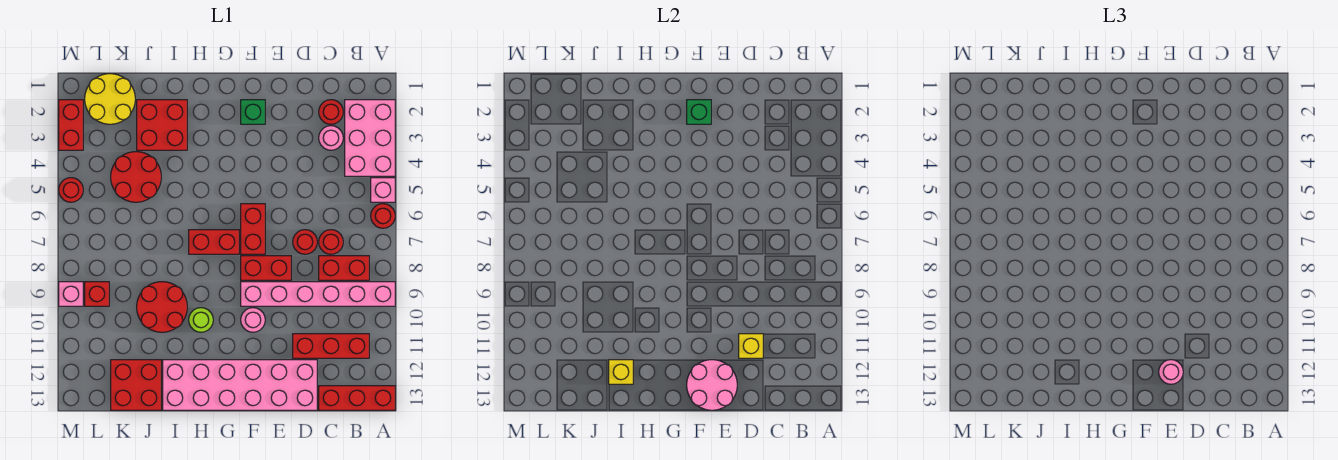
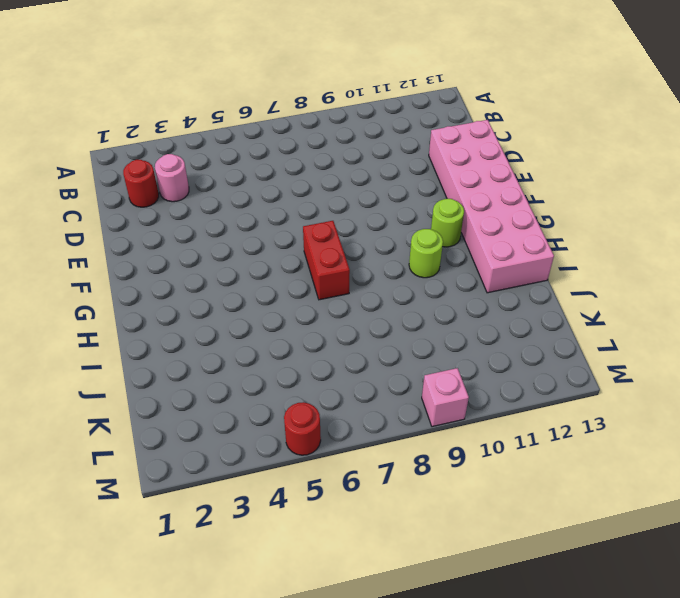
lime 1x1 round brick [431,199,464,247] -> none
none -> pink 2x3 brick [345,100,395,176]
none -> pink 1x1 brick [371,178,395,202]
none -> red 1x1 round brick [371,204,395,228]
none -> pink 1x6 brick [241,282,395,306]

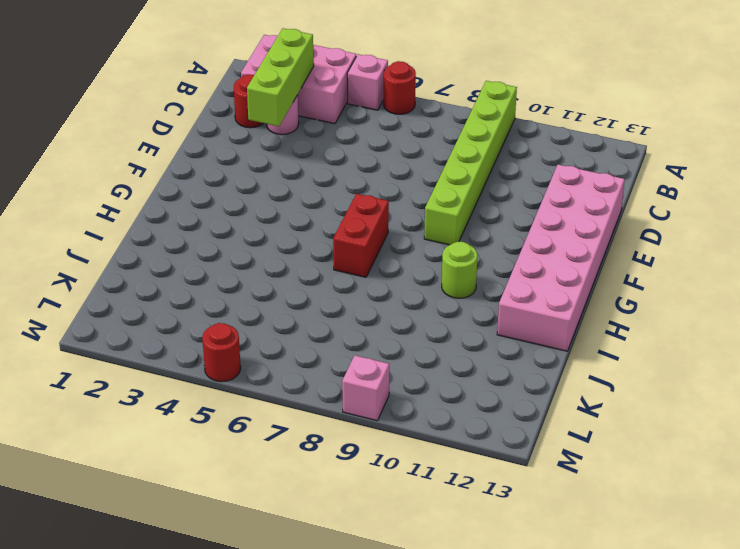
lime 1x6 brick [424,81,517,245] -> pink 1x6 brick [241,282,395,306]
lime 1x3 brick [247,28,314,126] -> none
none -> red 1x3 brick [319,386,395,410]
none -> red 1x2 brick [319,256,369,280]
none -> red 1x3 brick [293,334,369,358]
none -> red 1x1 round brick [319,230,343,254]

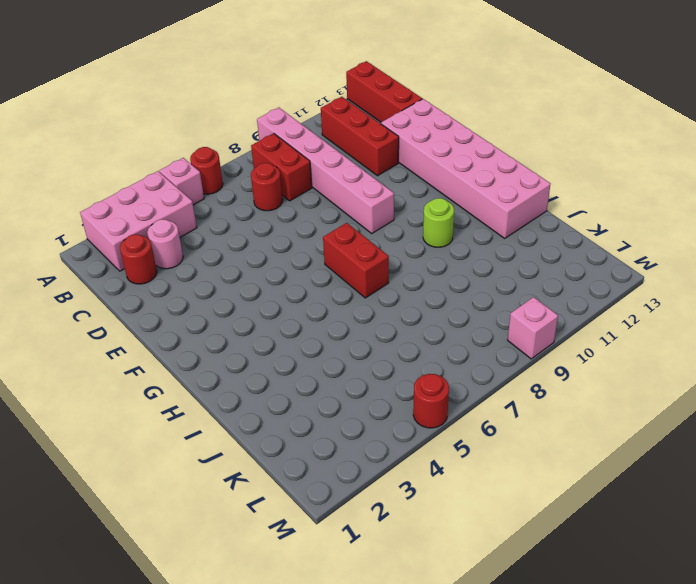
none -> red 1x1 round brick [293,230,317,254]
none -> red 1x2 brick [241,256,291,280]
none -> green 1x1 brick [241,100,265,124]
none -> red 1x2 brick [241,204,265,254]

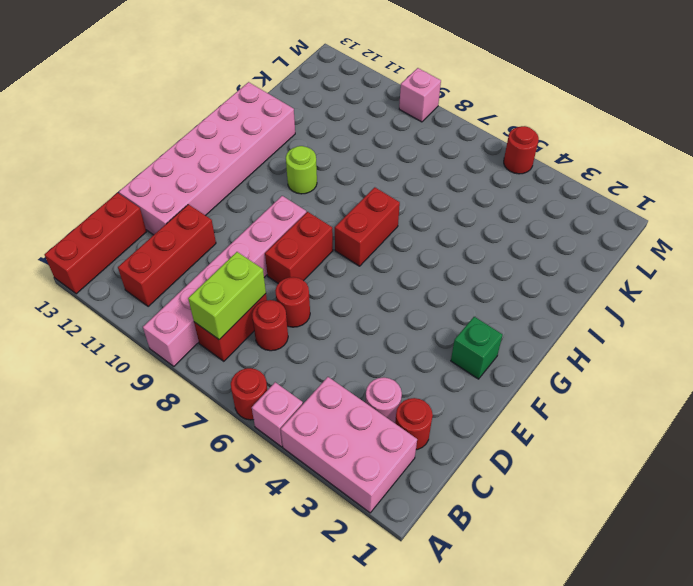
lime 1x2 brick [188,252,266,340] -> none
none -> red 1x2 brick [241,204,265,254]
none -> pink 1x1 round brick [241,308,265,332]
none -> red 2x2 brick [137,100,187,150]
none -> red 2x2 round brick [137,282,187,332]

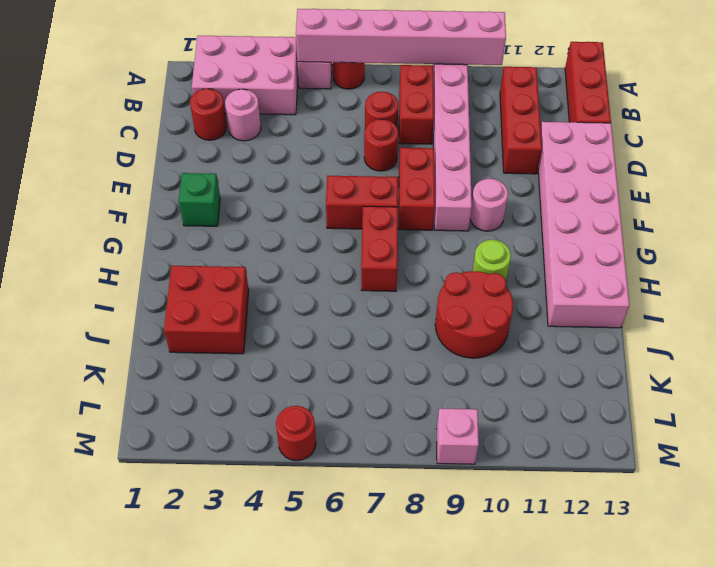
pink 1x6 brick [296,9,506,65] -> none
none -> red 2x2 round brick [111,152,161,202]
none -> red 2x2 brick [111,360,161,410]
none -> yellow 2x2 round brick [85,74,135,124]
none -> red 1x1 brick [85,282,109,306]

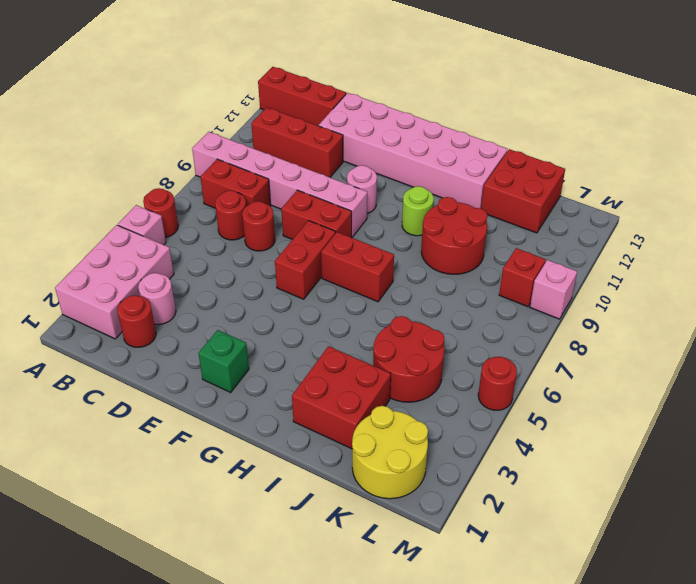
none -> red 1x2 brick [59,100,83,150]
none -> yellow 1x1 brick [739,334,763,358]
none -> pink 2x2 round brick [687,360,737,410]
none -> green 1x1 brick [687,100,711,124]

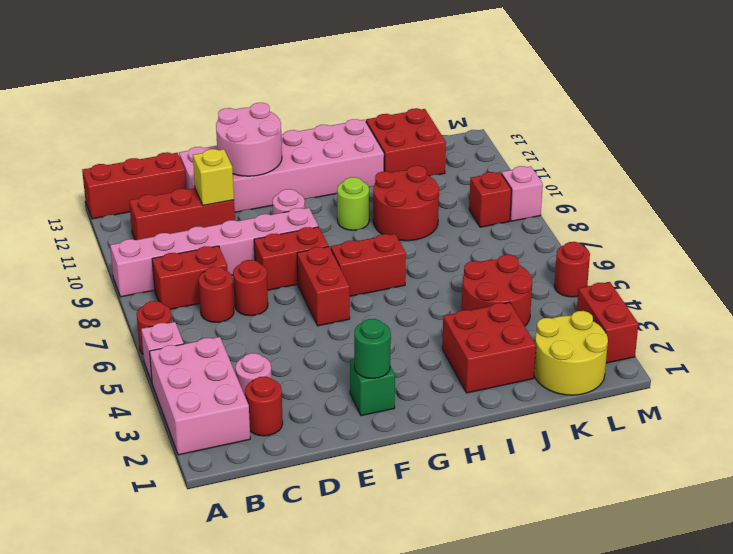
green 1x1 round brick [354,319,391,379] -> green 1x1 brick [687,100,711,124]
none -> yellow 1x1 brick [609,360,633,384]
none -> pink 1x1 round brick [1159,360,1183,384]

